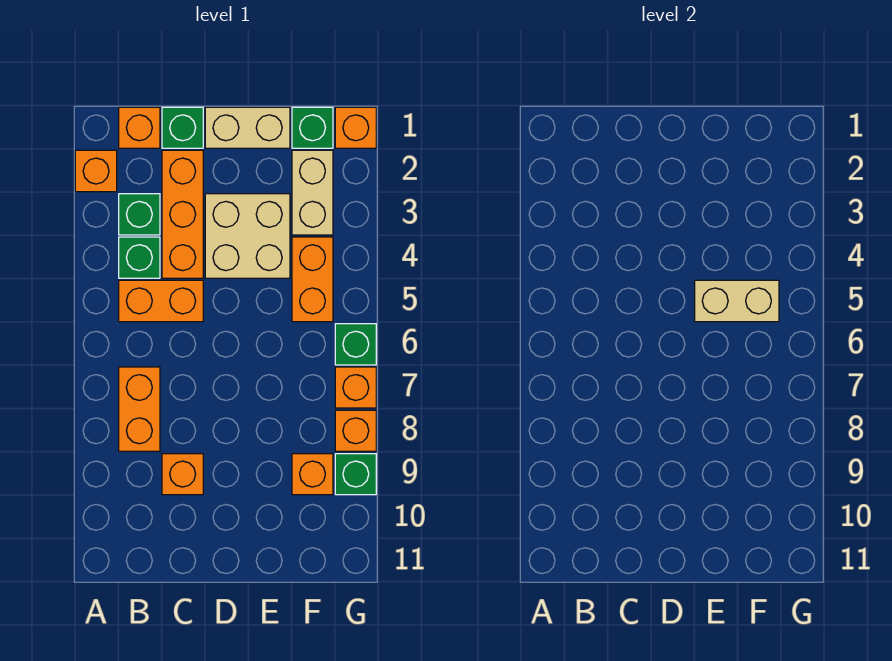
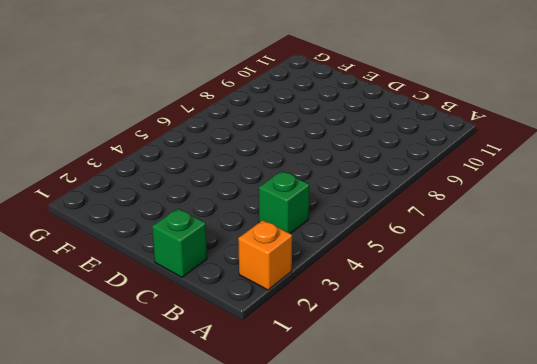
none -> orange 1x1 brick [119,107,160,148]
none -> green 1x1 brick [119,194,160,235]
none -> orange 1x2 brick [119,280,203,322]

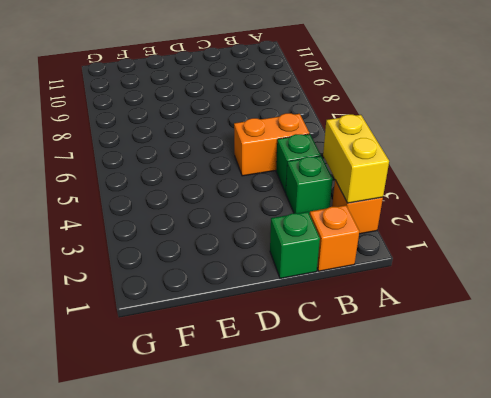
yellow 1x2 brick [323,114,389,203] -> none
none -> orange 1x2 brick [119,367,160,451]
none -> orange 1x3 brick [162,150,203,278]
none -> orange 1x1 brick [162,454,203,495]

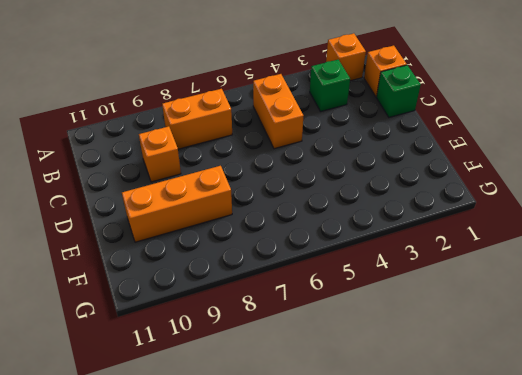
orange 1x3 brick [122,166,232,242] -> orange 1x3 brick moved to [162,150,203,278]
none -> green 1x1 brick [119,237,160,278]
none -> tan 1x2 brick [205,107,290,148]
none -> tan 2x2 brick [205,194,290,278]

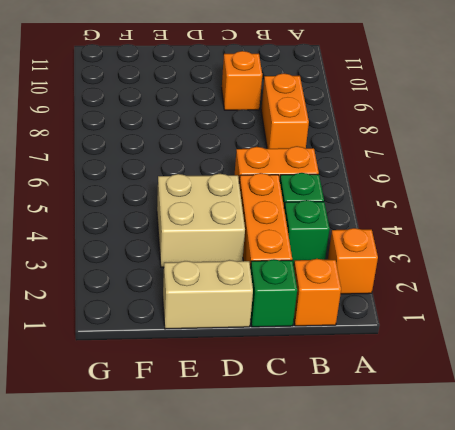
none -> green 1x1 brick [292,107,333,148]
none -> tan 1x2 brick [292,150,333,235]
none -> orange 1x2 brick [292,237,333,322]

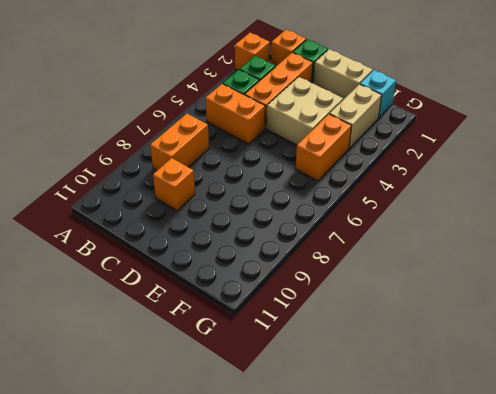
cyan 1x1 brick [360,70,396,118] -> green 1x1 brick [292,107,333,148]
none -> orange 1x1 brick [292,454,333,495]
none -> orange 1x1 brick [335,107,376,148]
none -> green 1x1 brick [335,324,376,365]

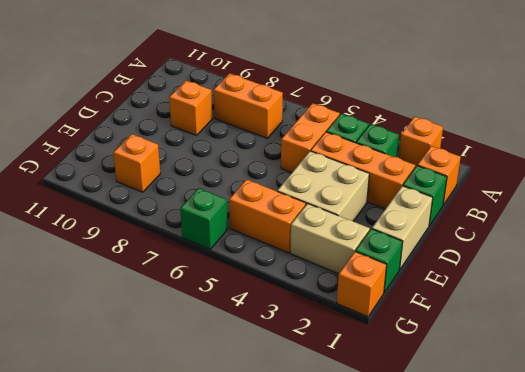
none -> orange 1x1 brick [335,367,376,408]
none -> orange 1x1 brick [335,410,376,451]
none -> green 1x1 brick [335,454,376,495]

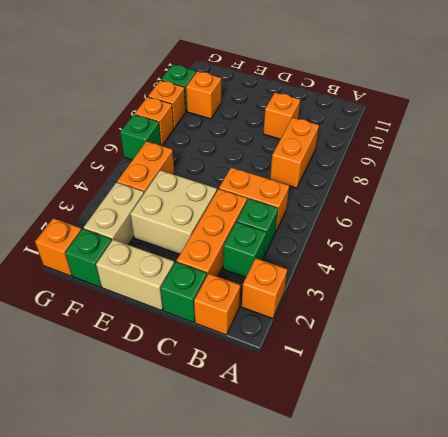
none -> tan 1x2 brick [695,280,779,322]

